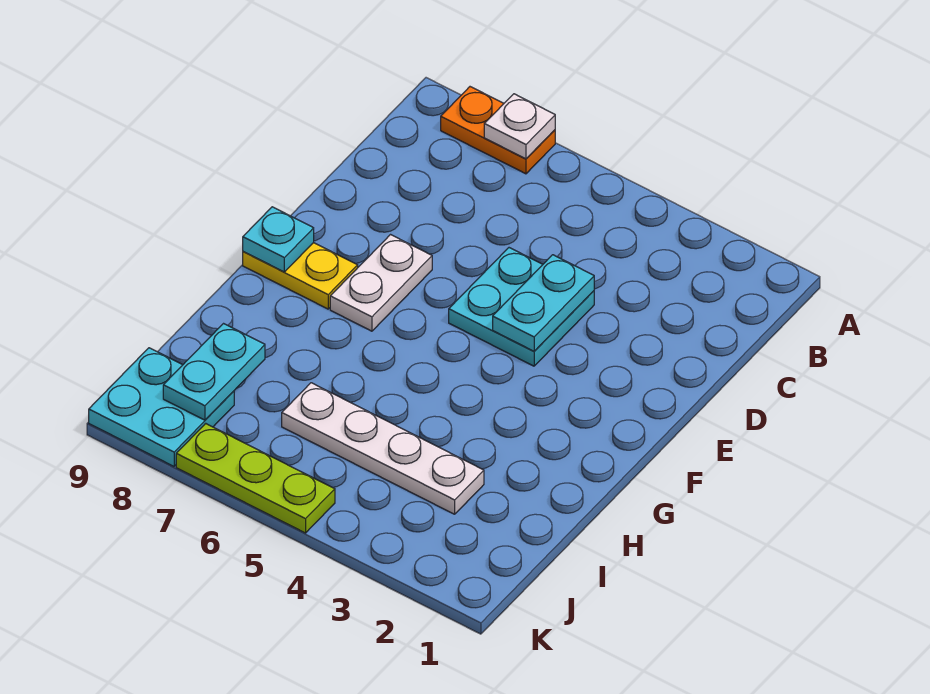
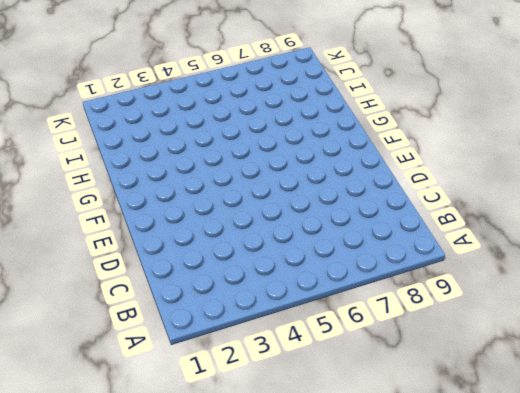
none -> orange 1x2 plate [441,87,555,174]
none -> cyan 2x2 plate [449,248,594,366]

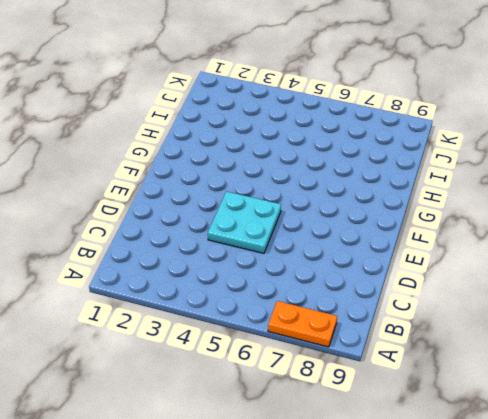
none -> white 1x2 plate [330,235,432,331]
none -> yellow 1x2 plate [243,243,358,309]

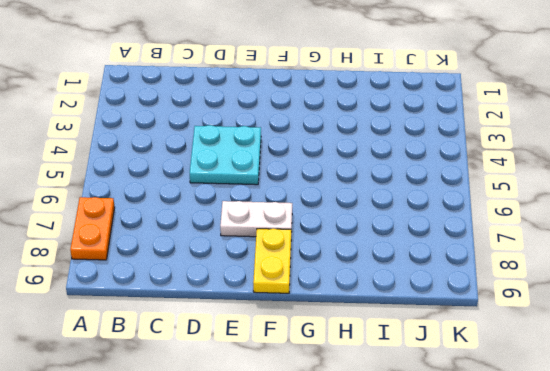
none -> white 1x4 plate [282,383,484,514]
none -> cyan 2x2 plate [89,348,234,466]

